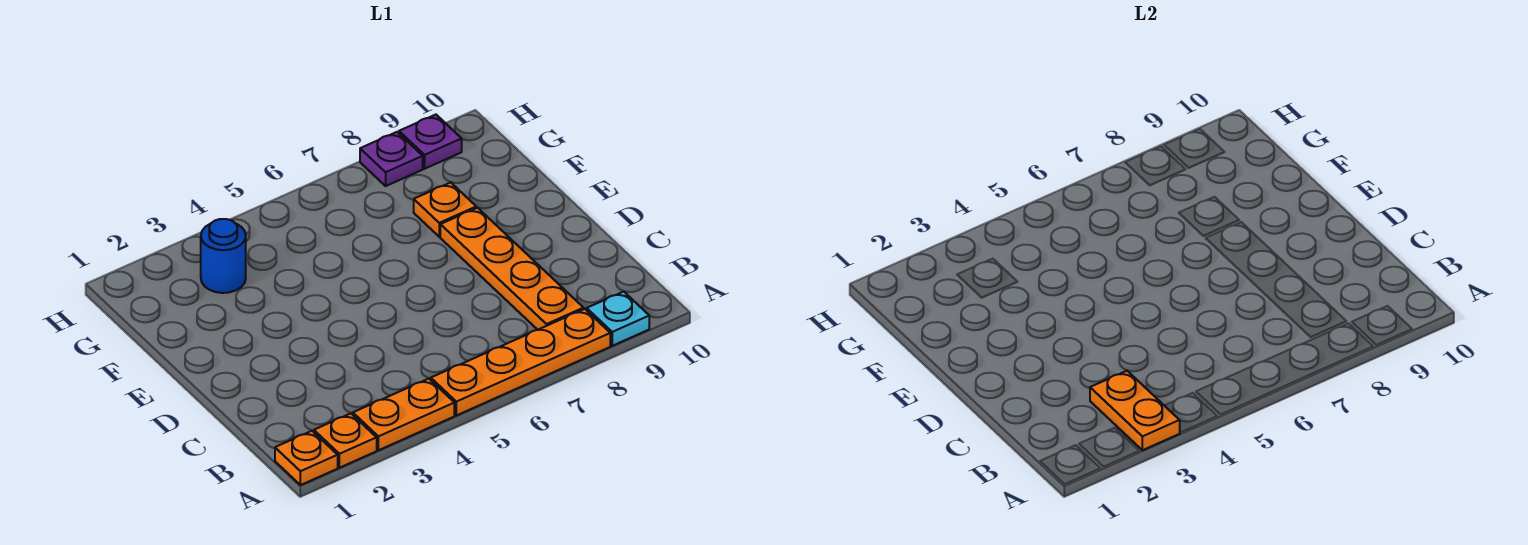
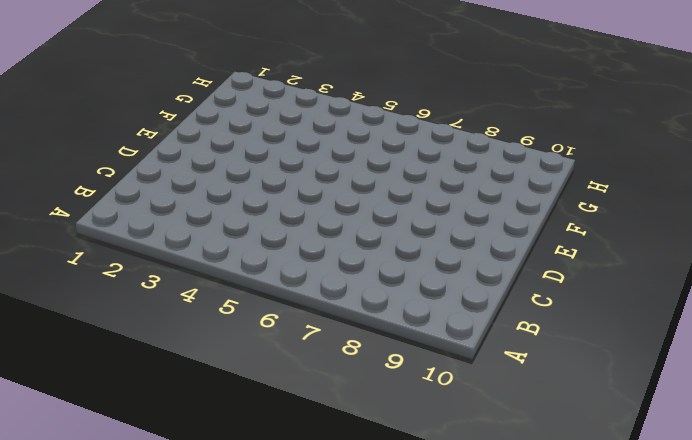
none -> orange 1x1 plate [275,431,338,485]
none -> orange 1x1 plate [314,414,377,468]

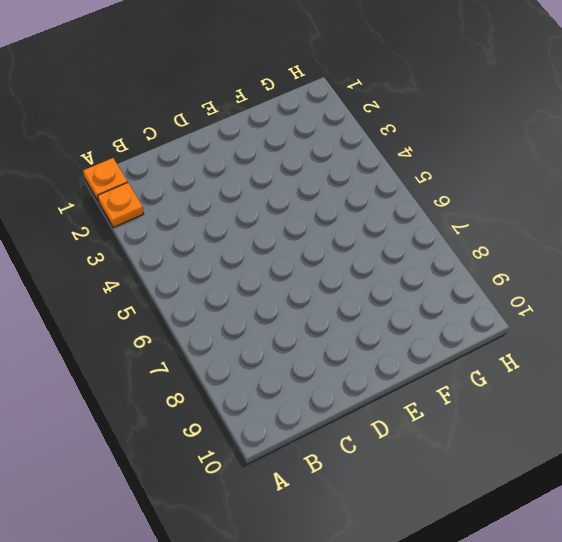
none -> orange 1x2 plate [353,379,454,450]
none -> orange 1x4 plate [431,309,610,415]

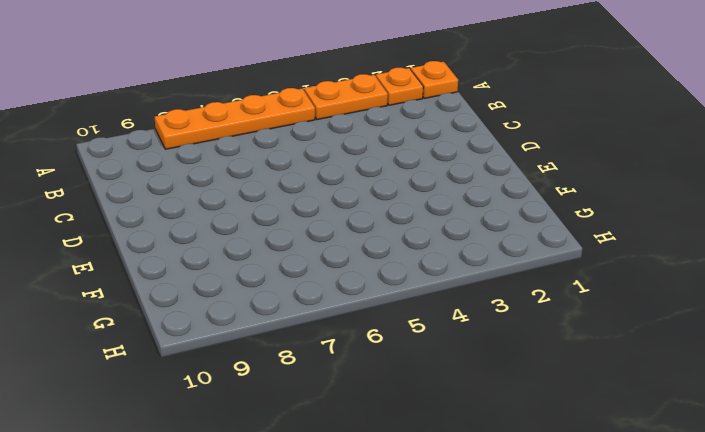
none -> cyan 1x1 plate [587,292,649,346]
none -> orange 1x4 plate [440,208,584,330]

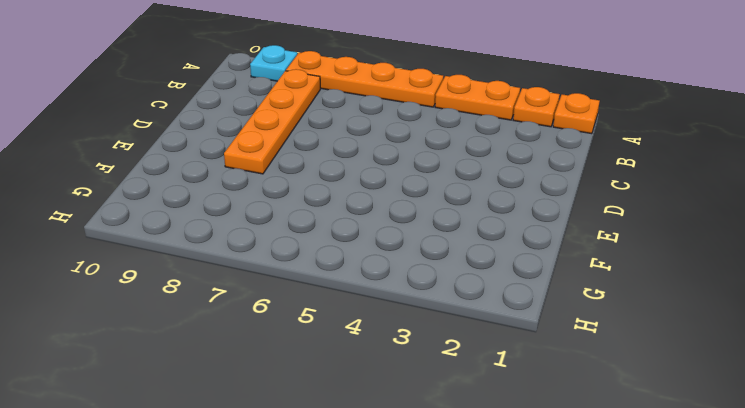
none -> orange 1x1 plate [414,182,476,237]
none -> blue 1x1 round brick [201,219,246,293]

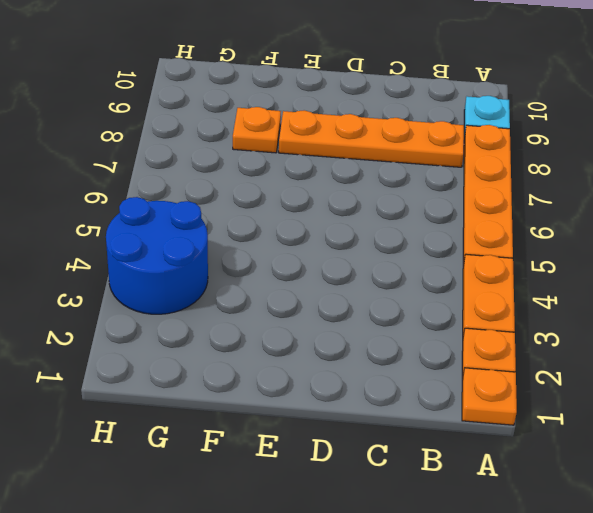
blue 2x2 round brick [106,197,208,314] -> blue 1x1 round brick [201,219,246,293]
none -> purple 1x1 plate [360,132,423,186]
none -> purple 1x1 plate [399,115,462,169]

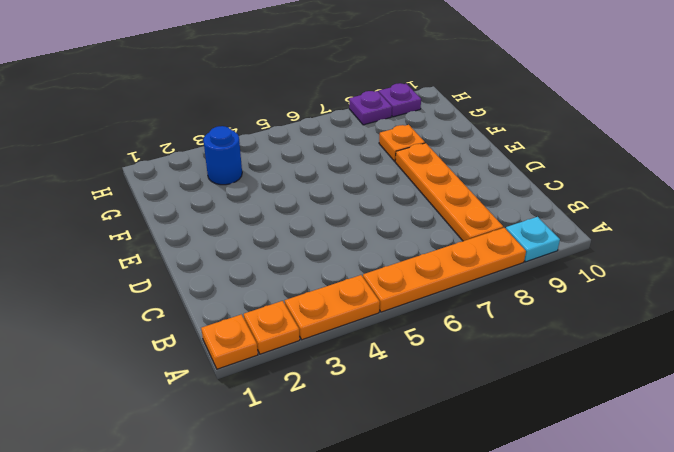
none -> orange 1x2 plate [1090,371,1180,450]

